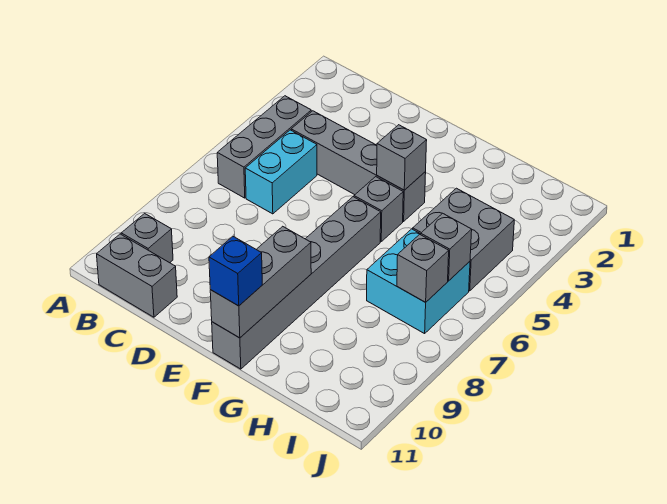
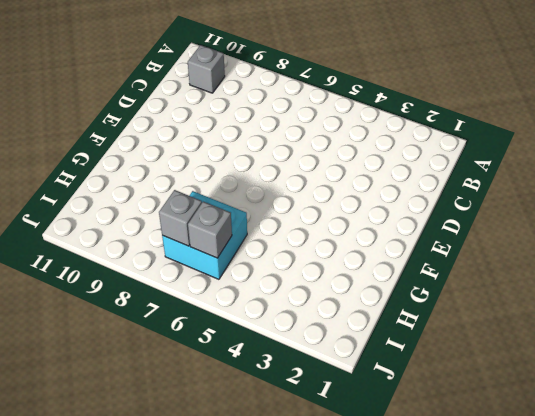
none -> grey 1x3 brick [217,96,311,198]
none -> grey 1x2 brick [97,234,177,317]
none -> grey 1x4 brick [291,111,426,221]

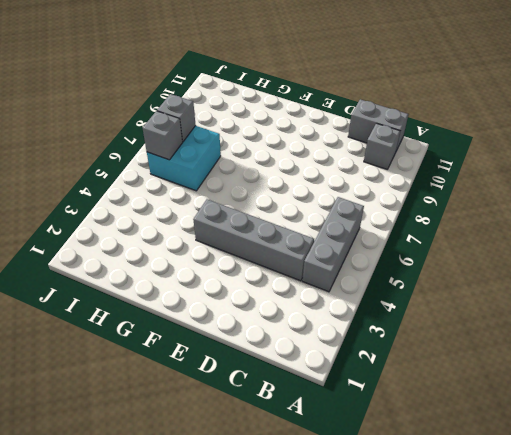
none -> cyan 1x2 brick [245,130,317,214]
none -> grey 1x1 brick [354,177,403,241]
none -> grey 1x6 brick [212,197,381,369]

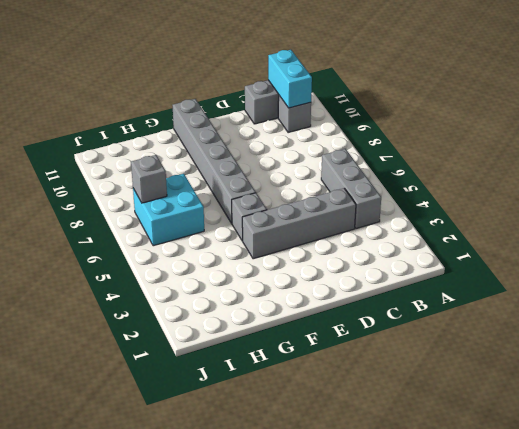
cyan 1x2 brick [268,50,312,108] -> cyan 1x2 brick moved to [245,130,317,214]
none -> grey 2x2 brick [413,188,514,291]
none -> grey 1x1 brick [377,125,427,190]
none -> grey 1x3 brick [210,226,311,338]

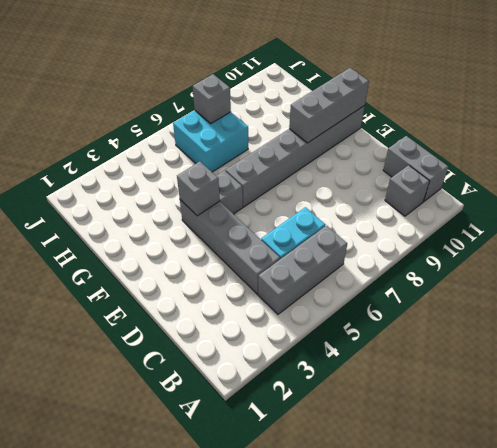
none -> grey 2x2 brick [413,188,514,291]
none -> grey 1x1 brick [421,213,472,281]
none -> blue 1x1 brick [209,237,262,306]

